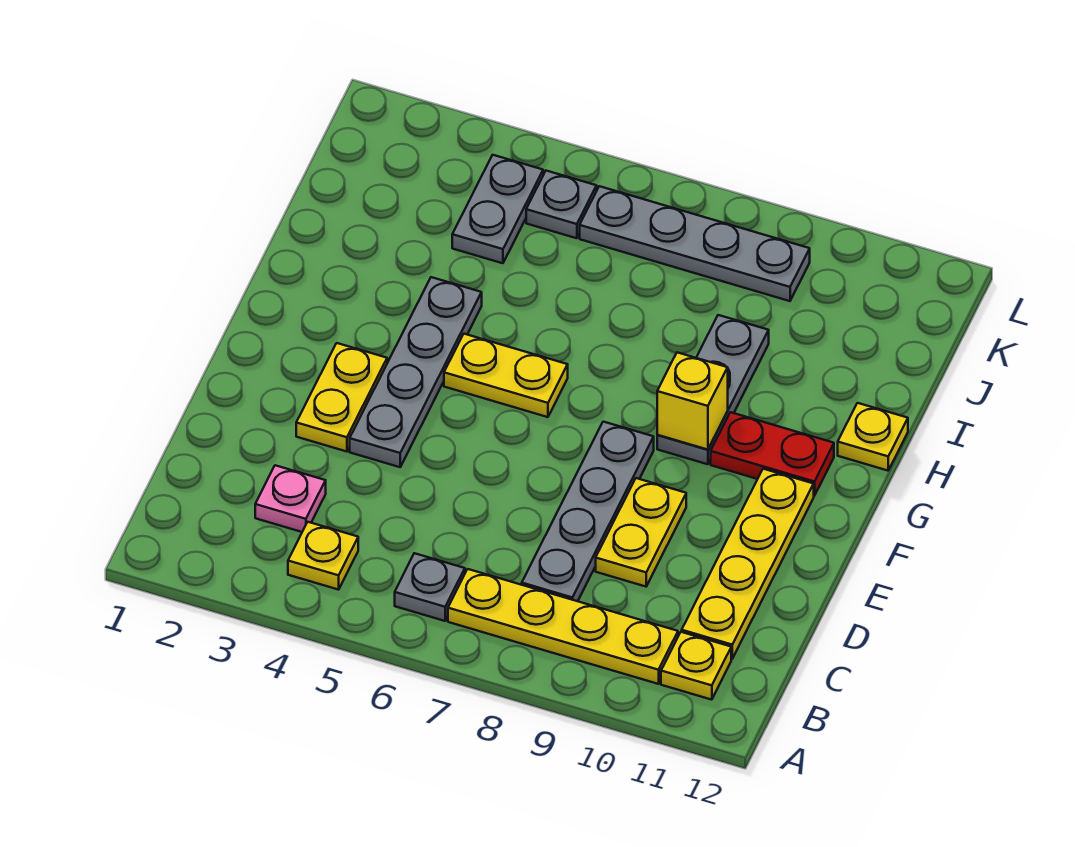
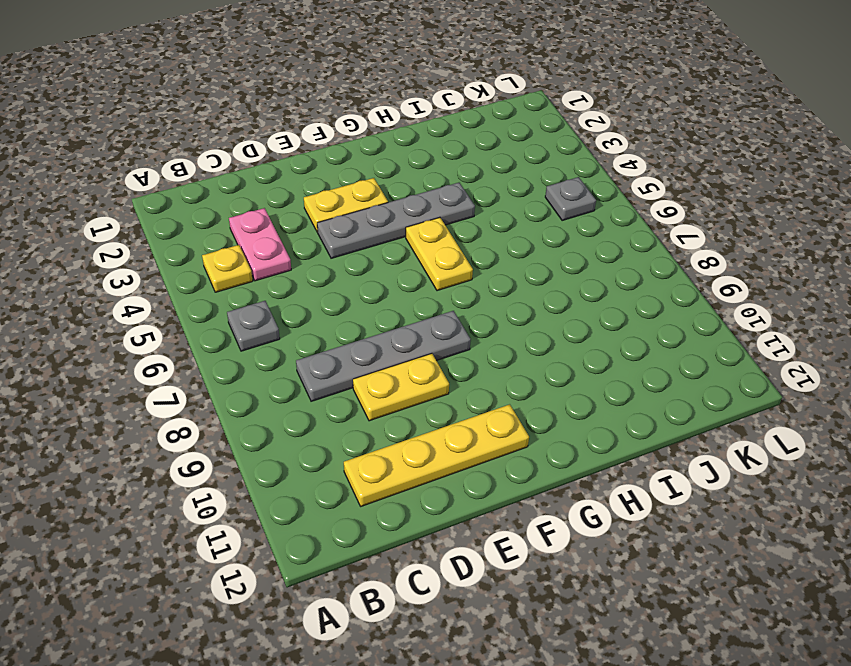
pink 1x2 plate [229,208,291,281] -> pink 1x1 plate [255,465,326,532]
none -> yellow 1x4 plate [448,569,678,684]
none -> yellow 1x1 plate [661,632,731,700]
none -> grey 1x3 plate [657,315,769,464]

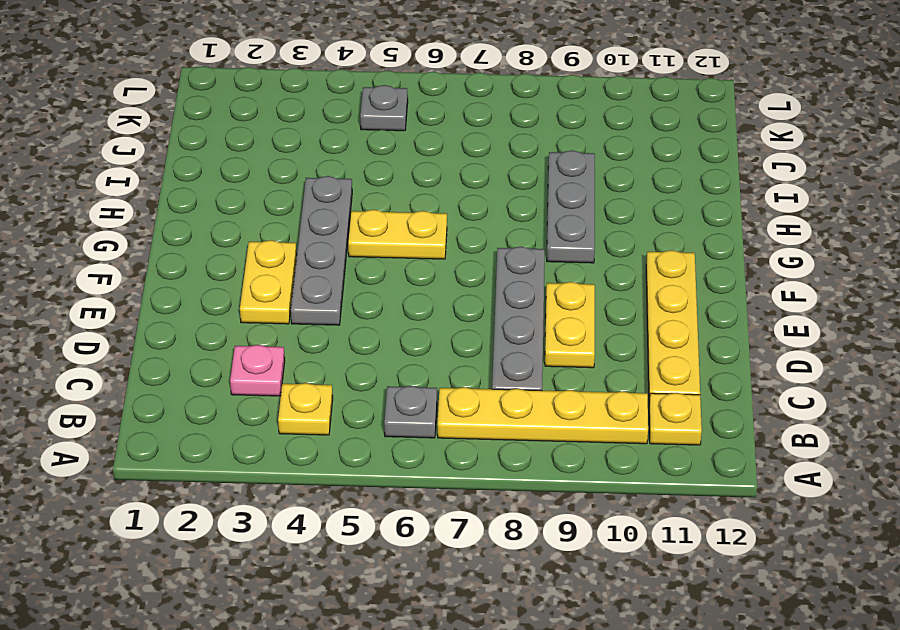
none -> red 1x2 plate [711,412,834,496]
none -> yellow 1x1 plate [838,403,908,471]
none -> grey 1x2 plate [452,155,543,263]

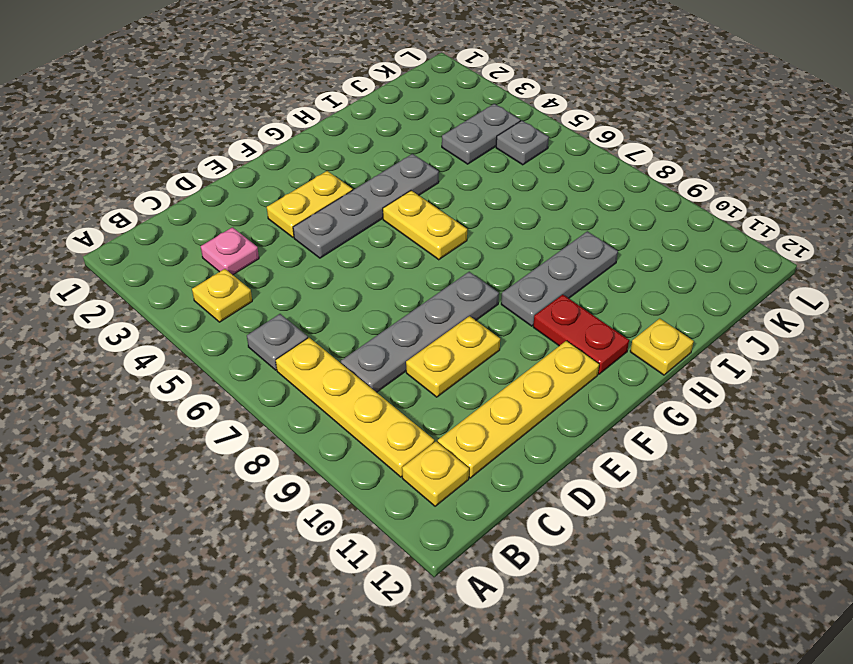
none -> grey 1x4 plate [580,186,810,301]
none -> yellow 1x1 brick [657,352,728,450]

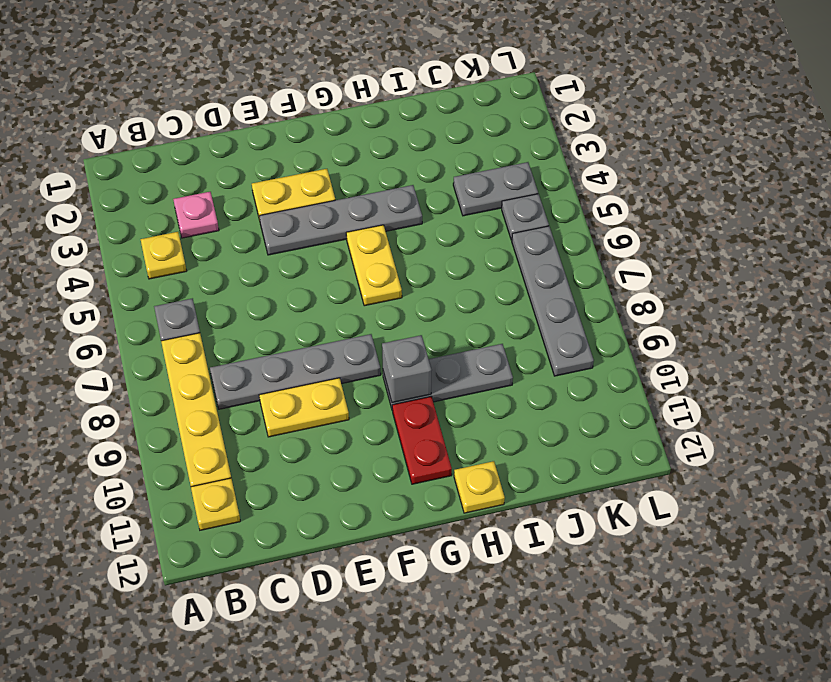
grey 1x1 brick [382,335,432,403] -> yellow 1x1 brick [657,352,728,450]
none -> yellow 1x4 plate [682,469,814,659]

